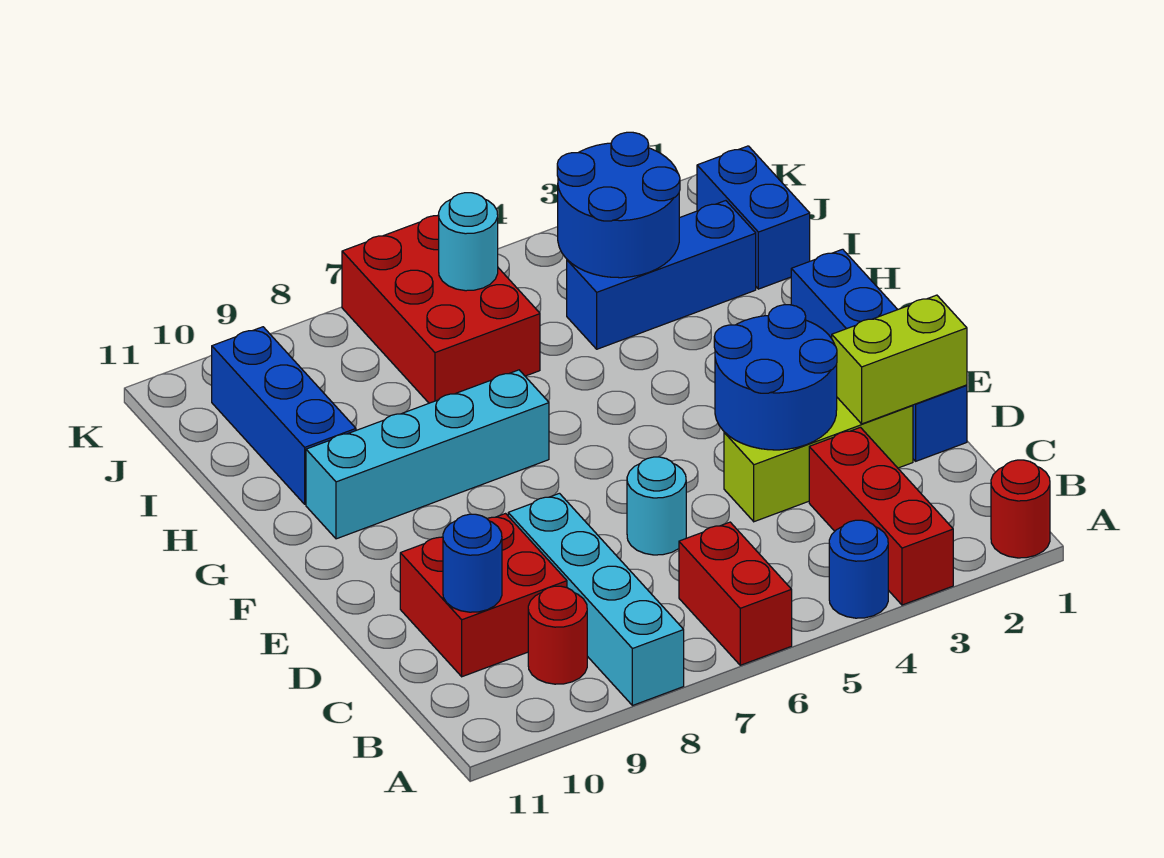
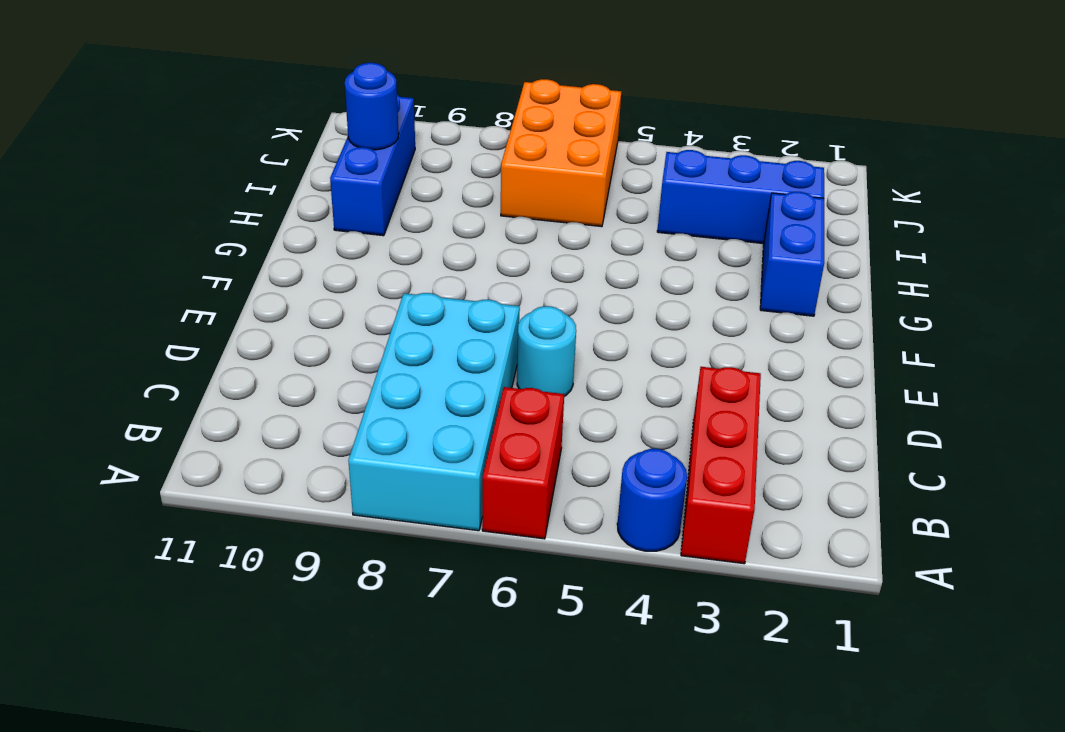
cyan 2x4 brick [348,293,520,531] -> cyan 1x4 brick [508,493,684,706]
blue 1x2 brick [760,192,824,316] -> blue 1x2 brick moved to [697,146,810,289]
orange 2x3 brick [501,79,621,227] -> red 2x3 brick [342,215,540,403]
blue 1x1 round brick [345,63,399,150] -> blue 1x1 round brick moved to [443,514,502,612]
none -> red 1x1 round brick [991,460,1050,558]
none -> red 1x1 round brick [528,586,587,684]
none -> red 2x2 brick [400,514,567,677]

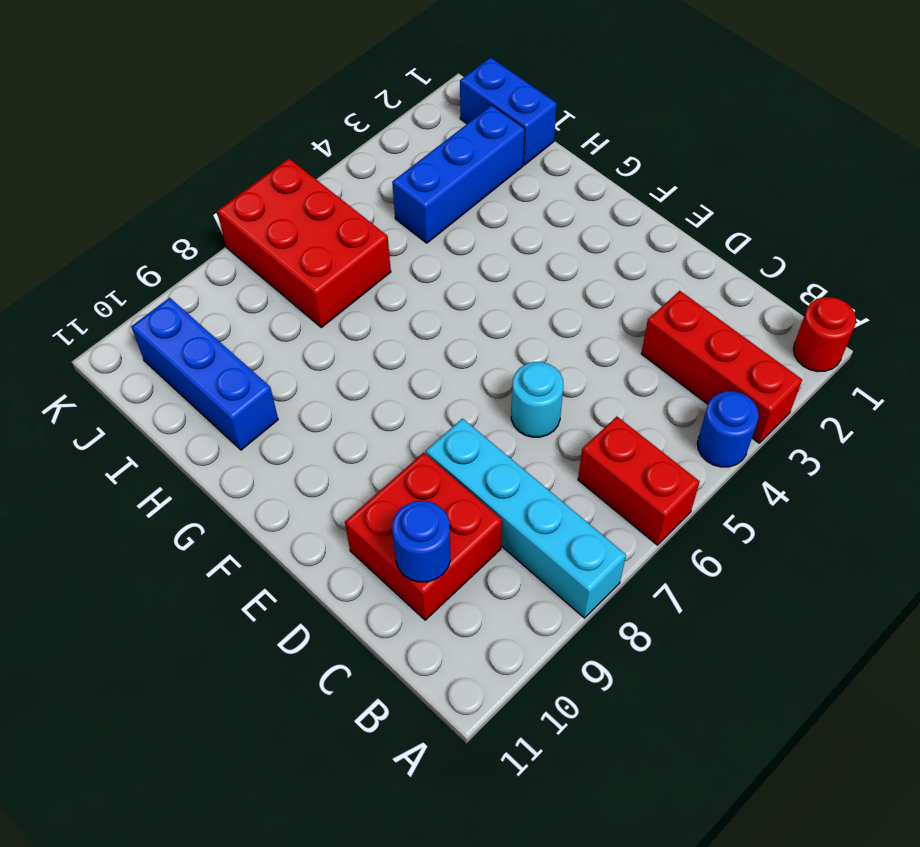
none -> red 1x1 round brick [528,586,587,684]
none -> blue 1x4 brick [791,249,967,461]
none -> lime 1x3 brick [724,398,913,522]

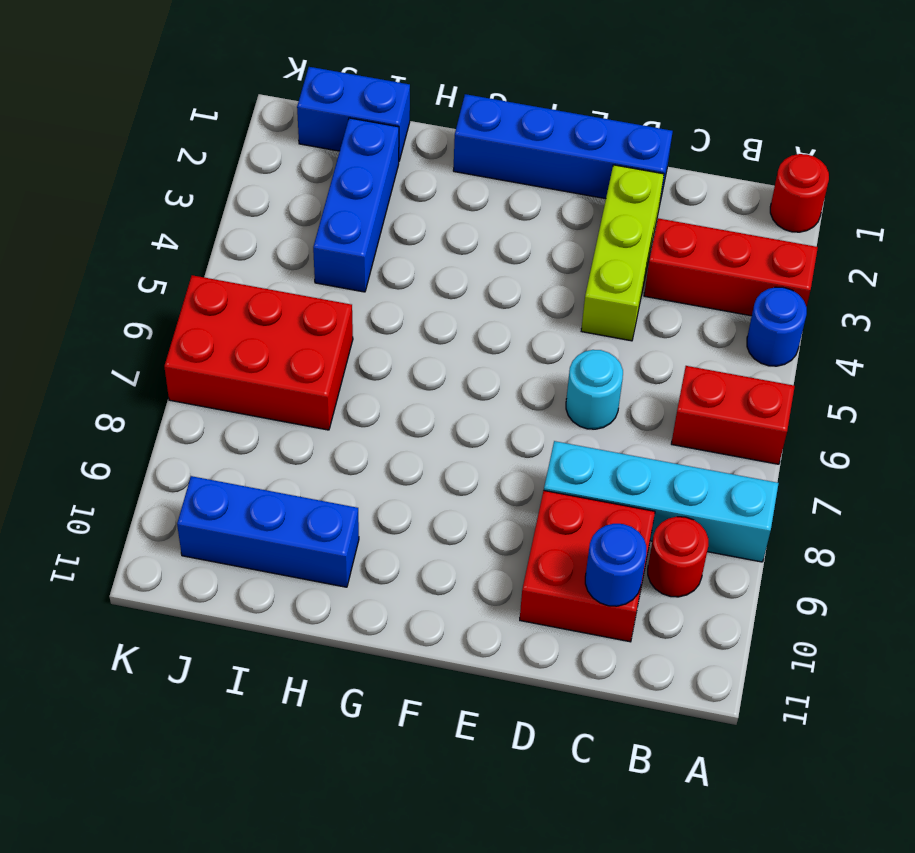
none -> cyan 1x4 brick [306,370,549,539]
none -> lime 1x2 brick [832,295,967,424]
none -> blue 2x2 round brick [714,305,837,450]

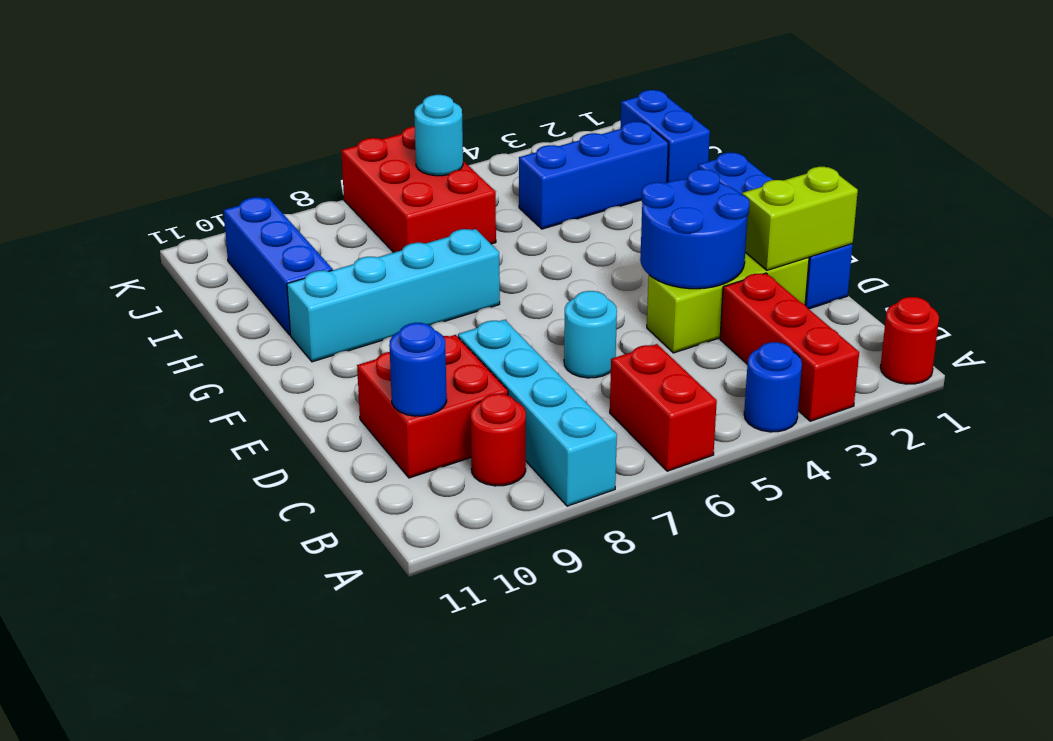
none -> blue 2x2 round brick [557,132,680,278]

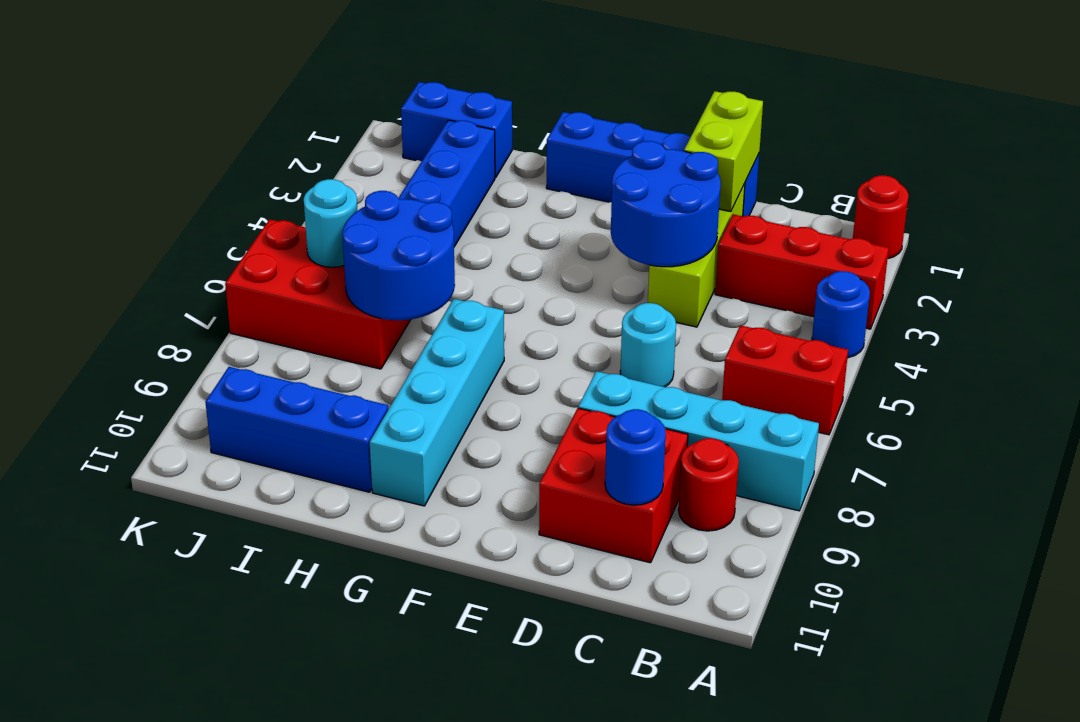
blue 2x2 round brick [343,191,455,320] -> blue 2x2 round brick moved to [557,132,680,278]

